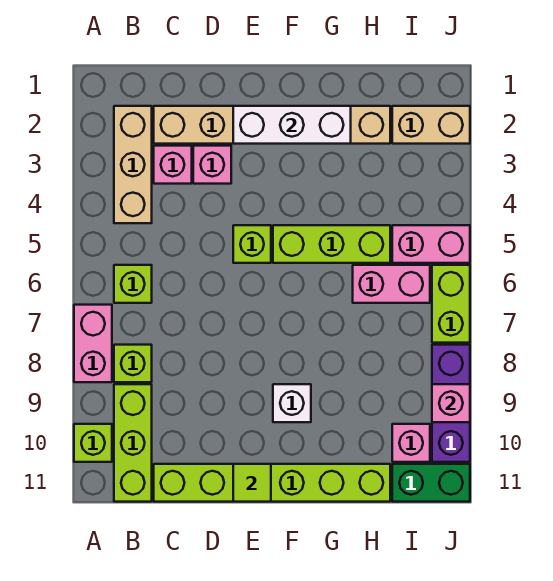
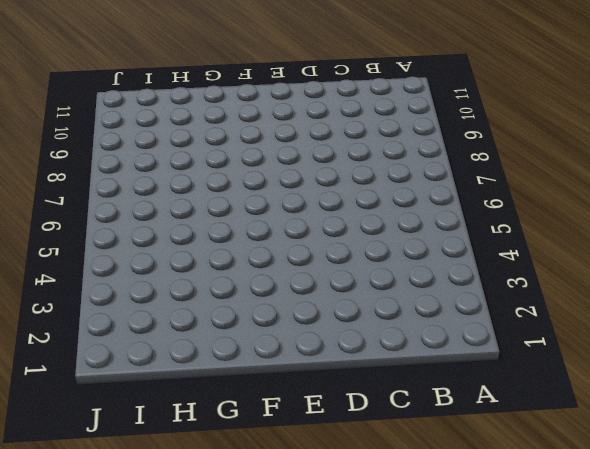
none -> pink 1x2 brick [74,305,112,382]
none -> lime 1x1 brick [74,424,112,462]
none -> tan 1x3 brick [114,106,152,223]

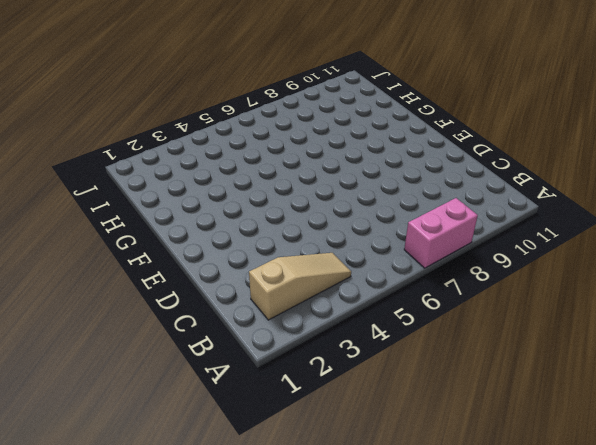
tan 1x3 slope [249,253,351,320] -> tan 1x3 brick [114,106,152,223]
none -> lime 1x1 brick [74,424,112,462]
none -> lime 1x1 brick [114,265,152,303]
none -> lime 1x1 brick [114,345,152,382]

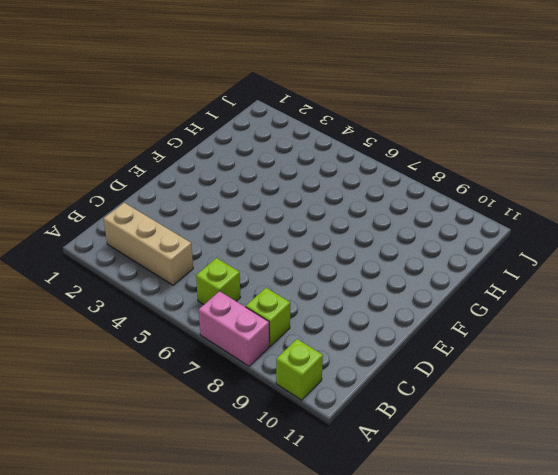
none -> lime 1x3 brick [114,384,152,502]
none -> tan 1x6 brick [154,106,390,144]
none -> pink 1x1 brick [154,146,192,184]

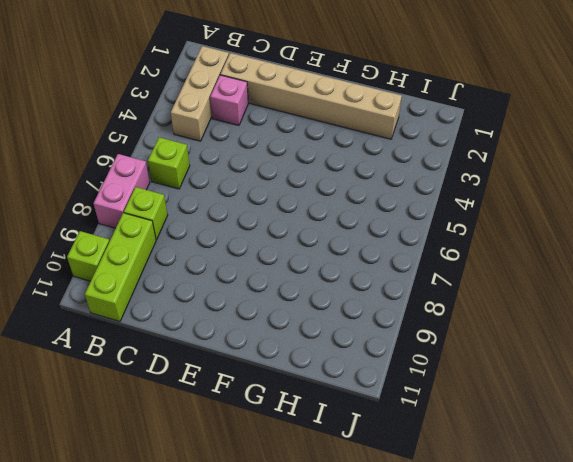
none -> lime 1x6 brick [154,464,390,502]
none -> pink 1x1 brick [193,146,231,184]
none -> lime 1x1 brick [233,225,271,263]

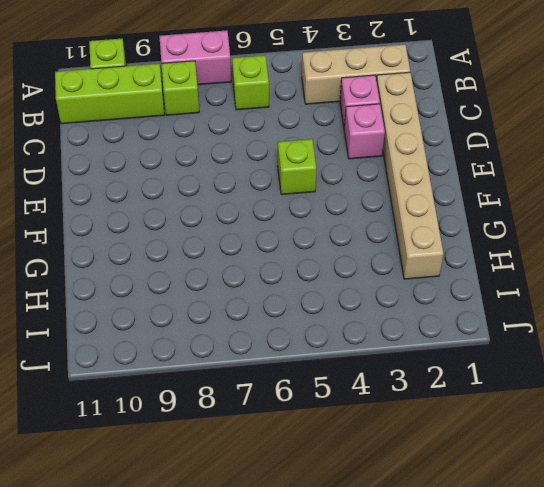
none -> lime 1x6 brick [154,464,390,502]
none -> lime 1x3 brick [273,225,390,263]
none -> white 1x1 brick [273,384,311,422]

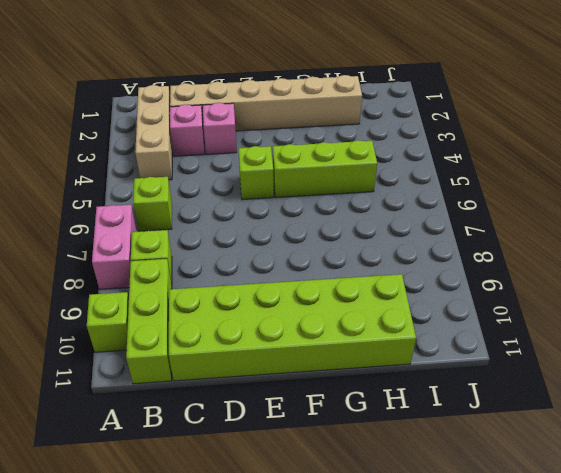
lime 2x6 brick [169,274,416,381] -> lime 1x6 brick [154,464,390,502]
none -> white 1x1 brick [273,384,311,422]
none -> pink 1x2 brick [353,265,430,303]
none -> tan 1x2 brick [392,106,470,144]

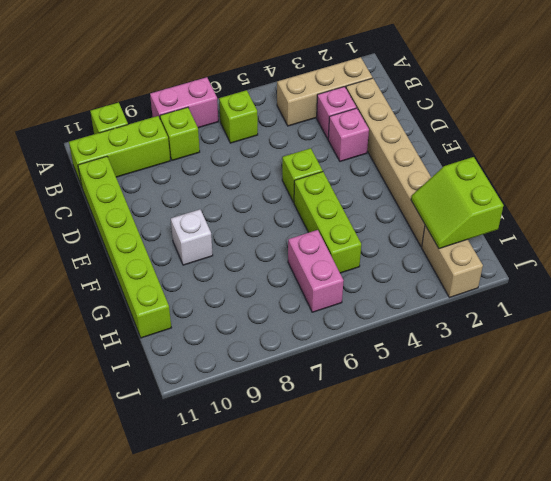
lime 2x2 slope [411,157,503,249] -> none
none -> pink 1x2 brick [392,225,470,263]
none -> pink 1x1 brick [392,424,430,462]
none -> green 1x2 brick [392,464,470,502]

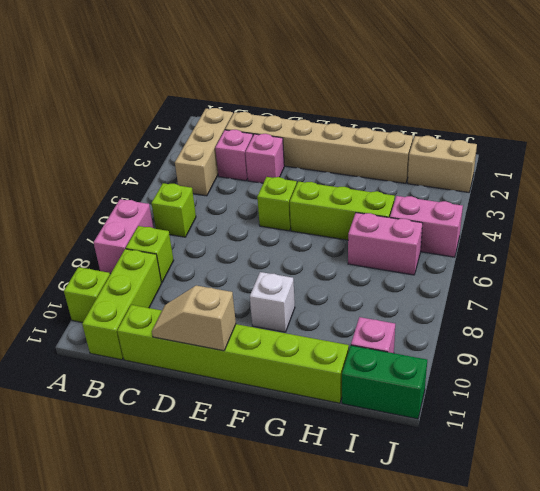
tan 1x2 slope [152,286,236,351] -> lime 1x1 tile [233,464,271,502]
none -> lime 1x2 brick [432,265,470,343]
none -> purple 1x3 brick [432,345,470,462]
none -> white 1x3 brick [233,106,351,144]

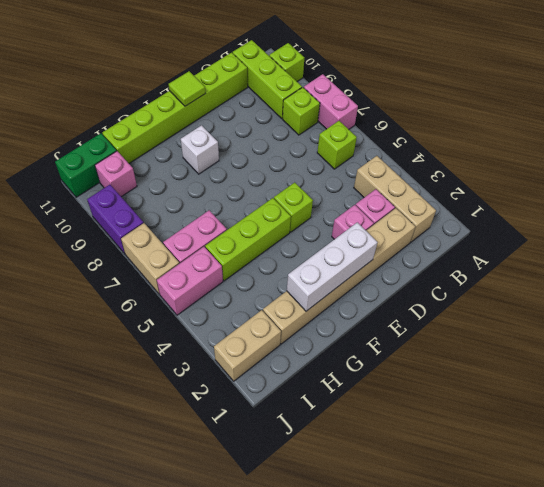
tan 1x2 brick [121,223,179,294] -> lime 1x2 brick [432,265,470,343]
purple 1x2 brick [87,185,143,254] -> purple 1x3 brick [432,345,470,462]
none -> pink 1x1 brick [432,384,470,422]

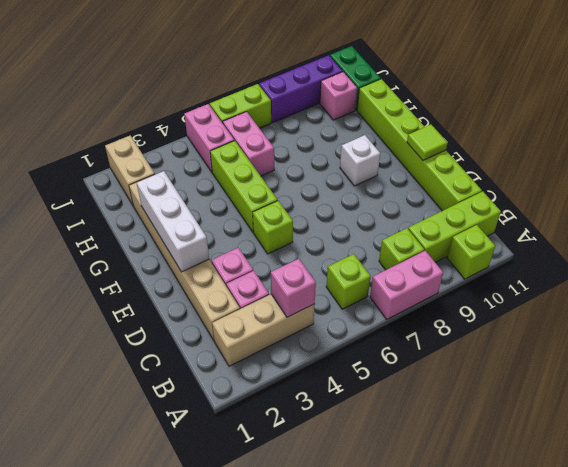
pink 1x1 brick [271,259,316,317] -> pink 1x1 brick moved to [432,384,470,422]

